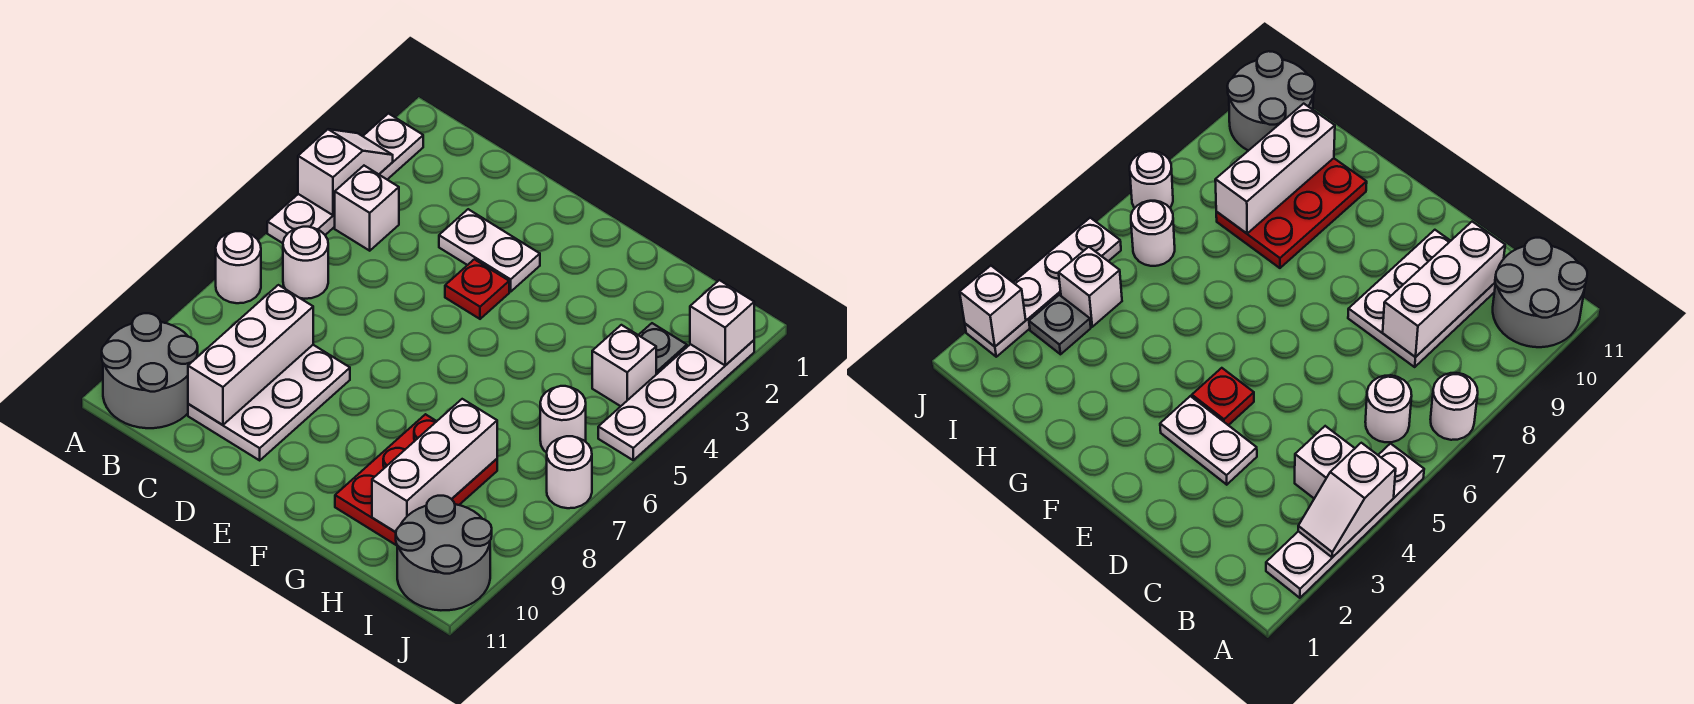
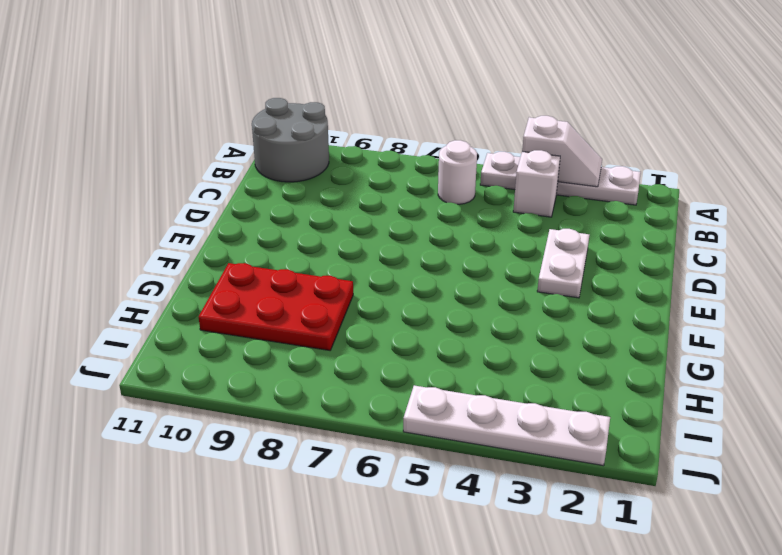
none -> white 1x1 round brick [216,231,261,303]
none -> white 2x3 plate [188,345,350,460]
none -> red 1x1 plate [445,259,509,319]

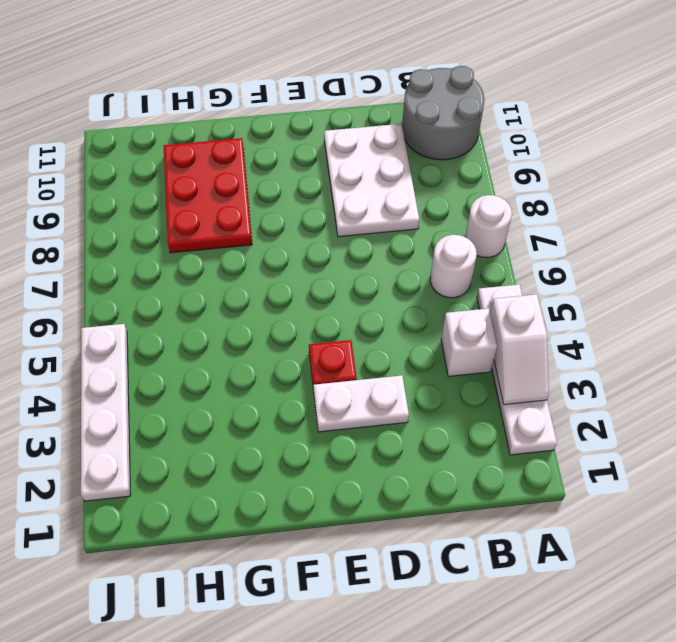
none -> grey 1x1 plate [639,323,687,374]
none -> white 1x1 brick [592,325,656,406]
none -> white 1x1 round brick [540,386,586,453]

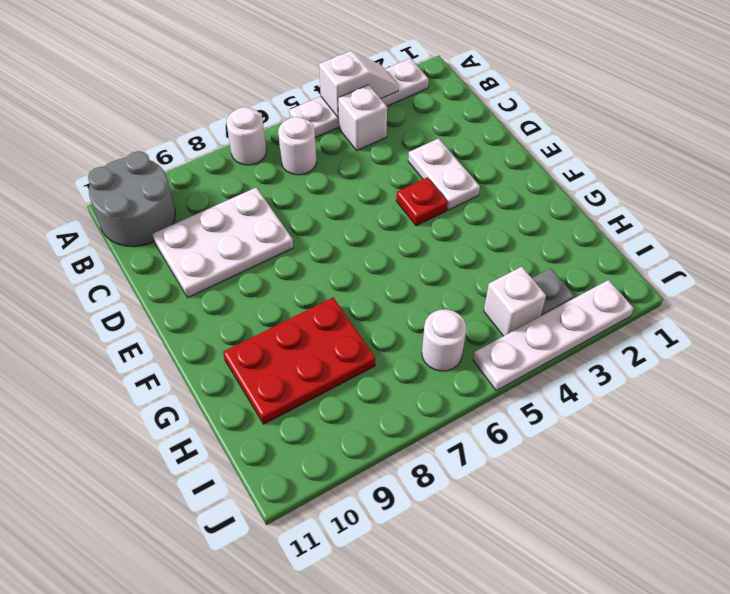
none -> grey 2x2 round brick [396,496,492,610]
none -> white 1x1 round brick [547,436,592,508]
none -> white 1x3 brick [188,285,313,425]

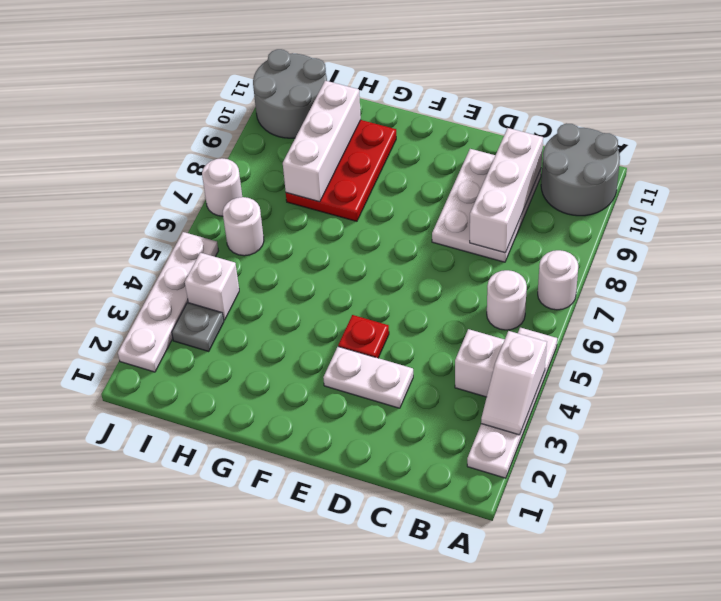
none -> white 1x1 brick [690,280,754,365]

